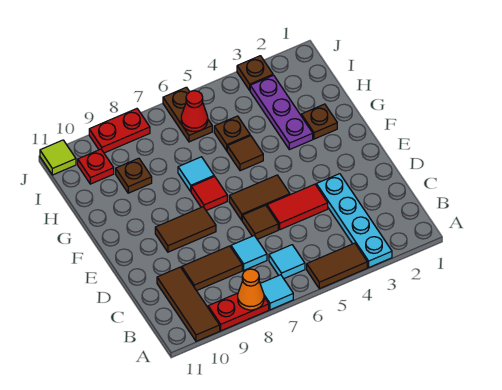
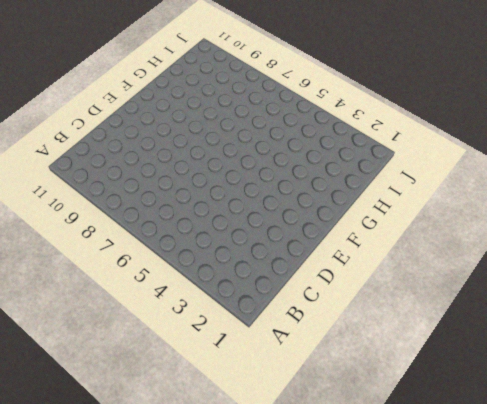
none -> cyan 1x4 plate [316,174,392,267]
none -> brown 1x2 tile [307,243,367,289]
none -> cyan 1x1 tile [260,275,293,310]

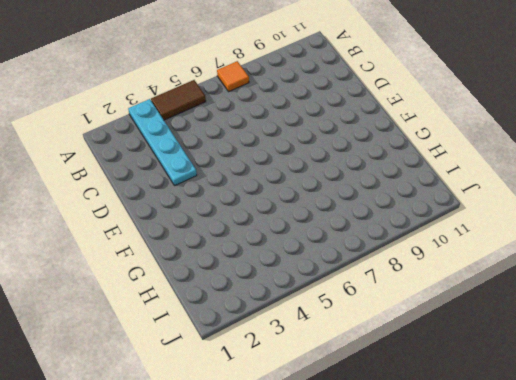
orange 1x1 tile [217,61,249,91] -> cyan 1x1 tile [260,275,293,310]
none -> red 1x2 plate [208,293,269,331]
none -> brown 1x3 tile [157,267,220,341]
none -> cyan 1x1 tile [269,245,305,279]

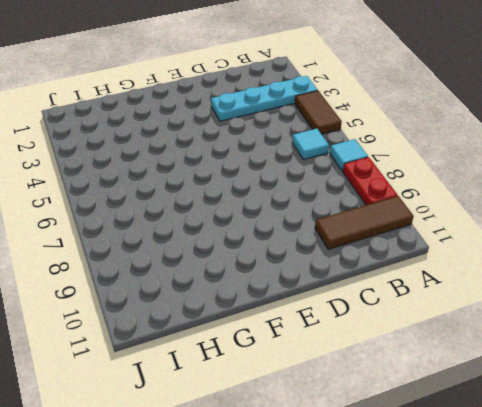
none -> cyan 1x1 tile [231,236,267,270]
none -> brown 1x2 tile [182,246,242,291]
none -> red 1x2 tile [267,184,328,230]

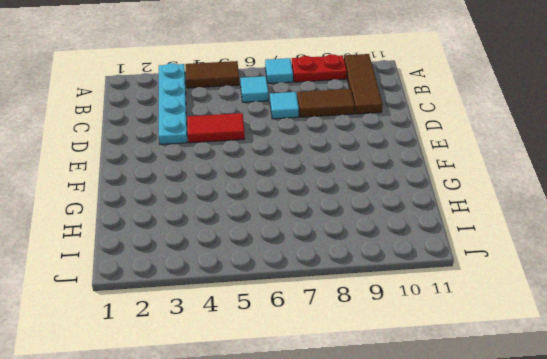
none -> brown 1x1 tile [242,205,278,239]
none -> brown 1x2 tile [229,175,290,220]
none -> brown 1x2 tile [155,207,216,252]

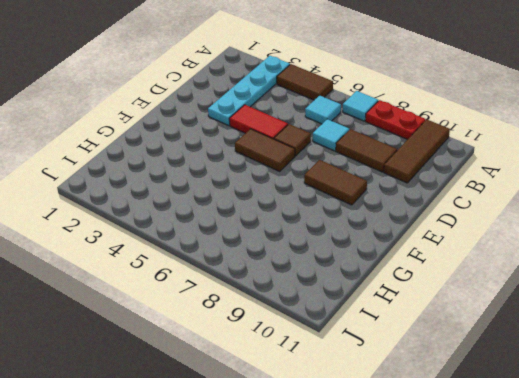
none -> red 1x1 tile [191,176,227,211]
none -> brown 1x1 plate [301,104,337,139]
none -> purple 1x3 plate [250,75,313,150]

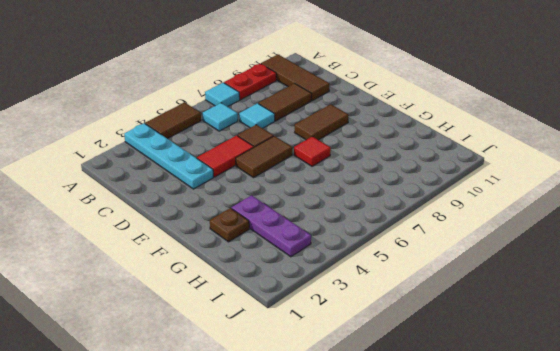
none -> brown 1x1 tile [227,136,263,171]
none -> cyan 1x1 tile [178,157,214,191]
none -> brown 1x1 plate [214,116,250,151]

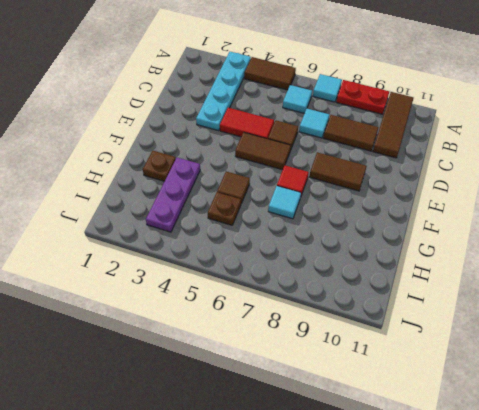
none -> brown 1x1 plate [116,158,152,193]
none -> brown 1x2 plate [163,87,212,142]
none -> red 1x1 plate [78,149,114,184]

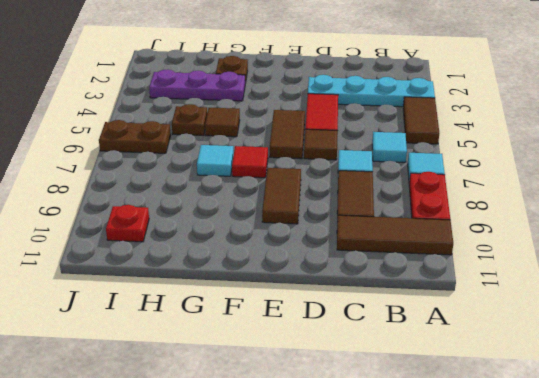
none -> brown 1x1 plate [116,158,152,193]
none -> brown 1x1 plate [237,56,273,90]
none -> red 1x2 plate [89,109,150,153]

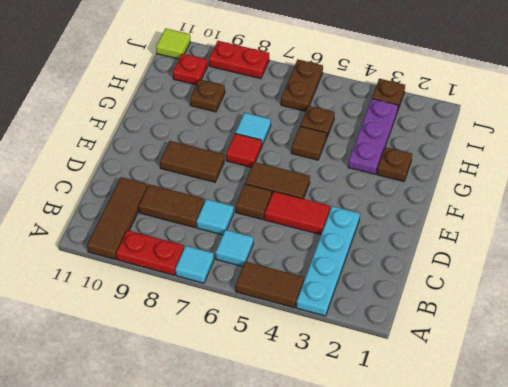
none -> orange 1x1 cone [238,269,264,310]
none -> red 1x1 cone [181,91,208,131]

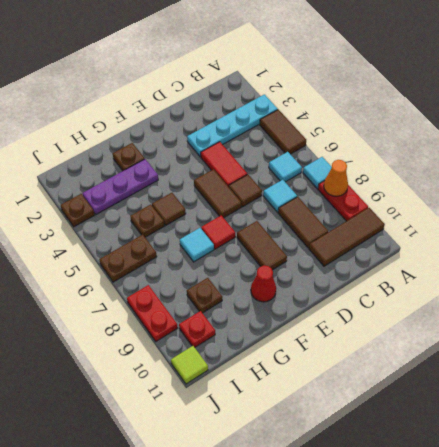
red 1x1 cone [251,265,276,302] -> red 1x1 cone moved to [181,91,208,131]

